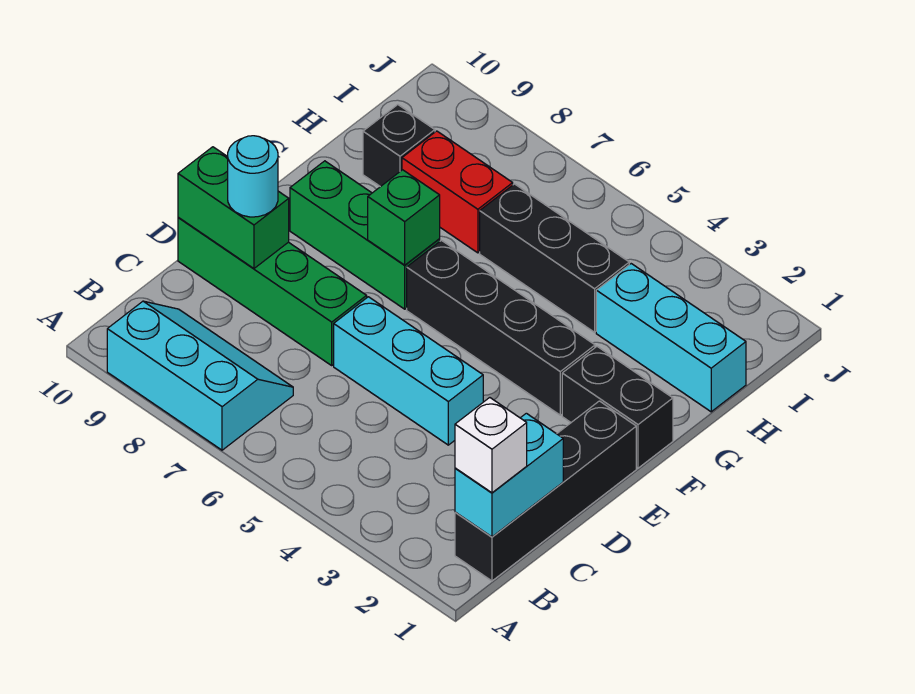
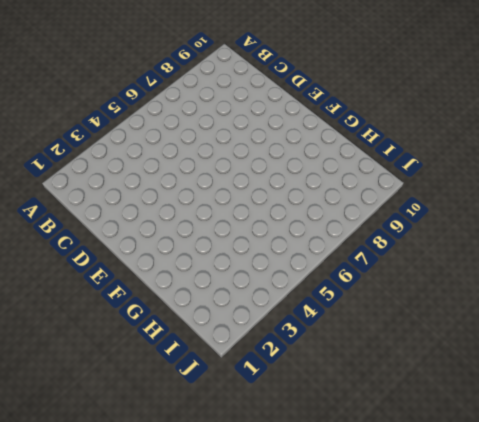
none -> cyan 2x3 slope [107,301,293,450]
none -> black 1x4 brick [455,401,636,581]
none -> cyan 1x3 brick [334,297,483,445]

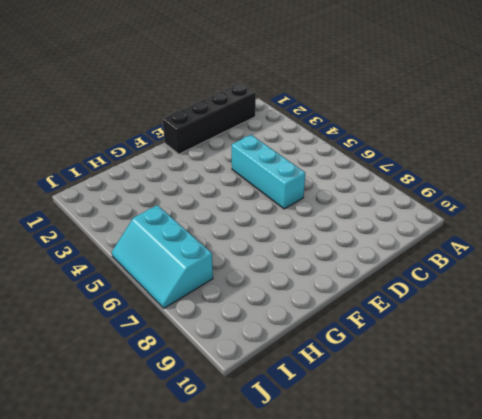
cyan 2x3 slope [112,205,213,308] -> cyan 2x3 slope moved to [107,301,293,450]
none -> green 1x4 brick [178,217,367,365]
none -> black 1x2 brick [562,347,673,468]
none -> black 1x4 brick [407,240,595,415]

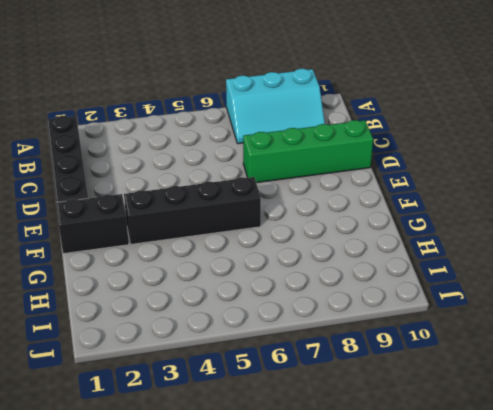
none -> cyan 1x3 brick [334,297,483,445]
none -> green 1x3 brick [290,161,440,309]
none -> cyan 1x3 brick [596,264,746,412]

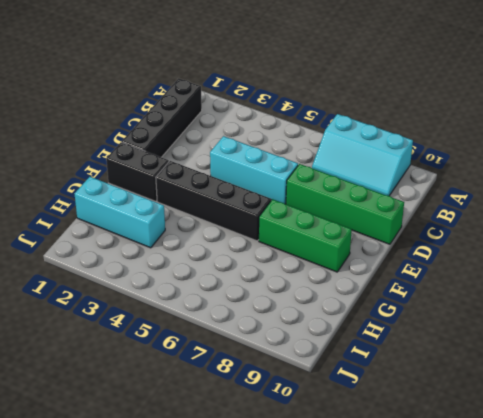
none -> black 1x3 brick [480,184,629,332]
none -> red 1x2 brick [402,131,513,253]
none -> black 1x1 brick [363,105,435,187]

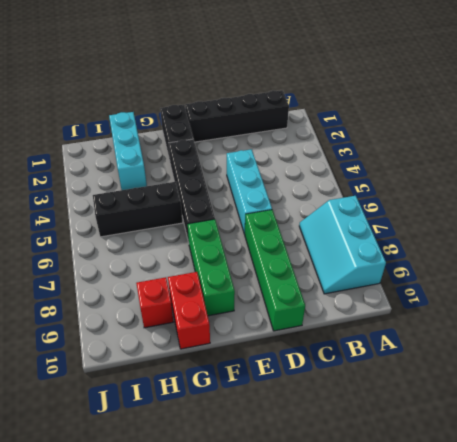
black 1x3 brick [93,182,183,237] -> black 1x3 brick turned to [480,184,629,332]
red 1x2 brick [168,272,210,349] -> red 1x2 brick moved to [402,131,513,253]
red 1x1 brick [136,277,173,328] -> black 1x1 brick [363,105,435,187]
none -> cyan 1x2 brick [455,413,563,537]
none -> green 1x2 brick [178,147,289,268]
none -> green 1x1 brick [368,170,440,265]

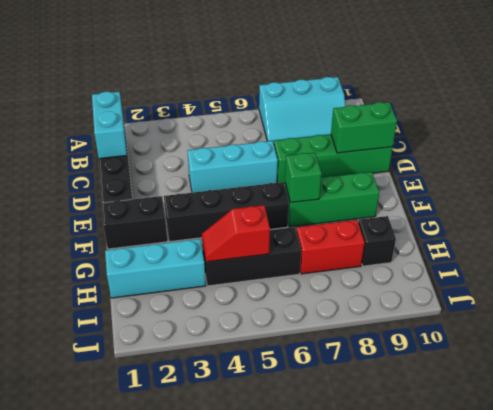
red 1x2 slope [202,205,270,262] -> none
none -> white 1x1 brick [455,398,527,493]
none -> cyan 1x1 round brick [228,136,278,217]

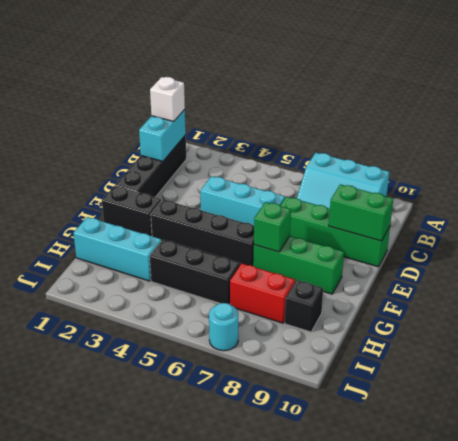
cyan 1x1 round brick [209,303,238,351] -> cyan 1x1 round brick moved to [228,136,278,217]

